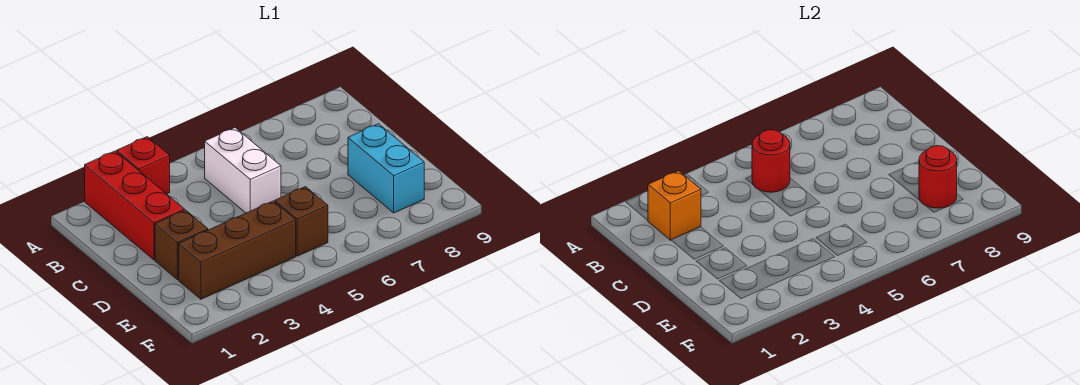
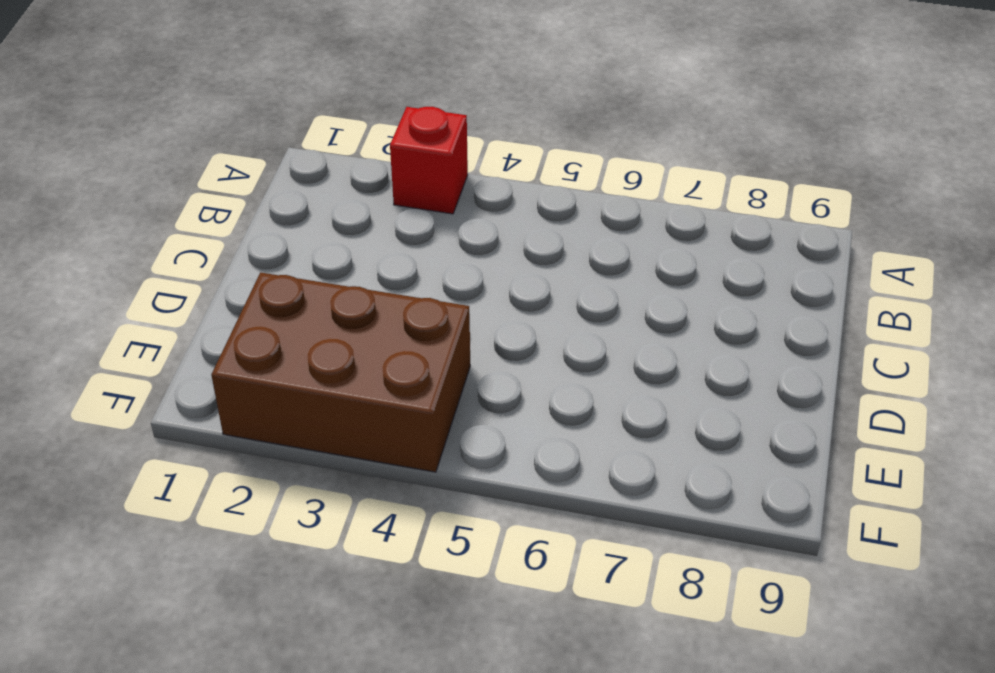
brown 2x3 brick [211,272,470,472] -> brown 1x3 brick [179,201,296,299]
none -> red 1x3 brick [85,151,185,260]
none -> white 1x2 brick [205,128,281,213]

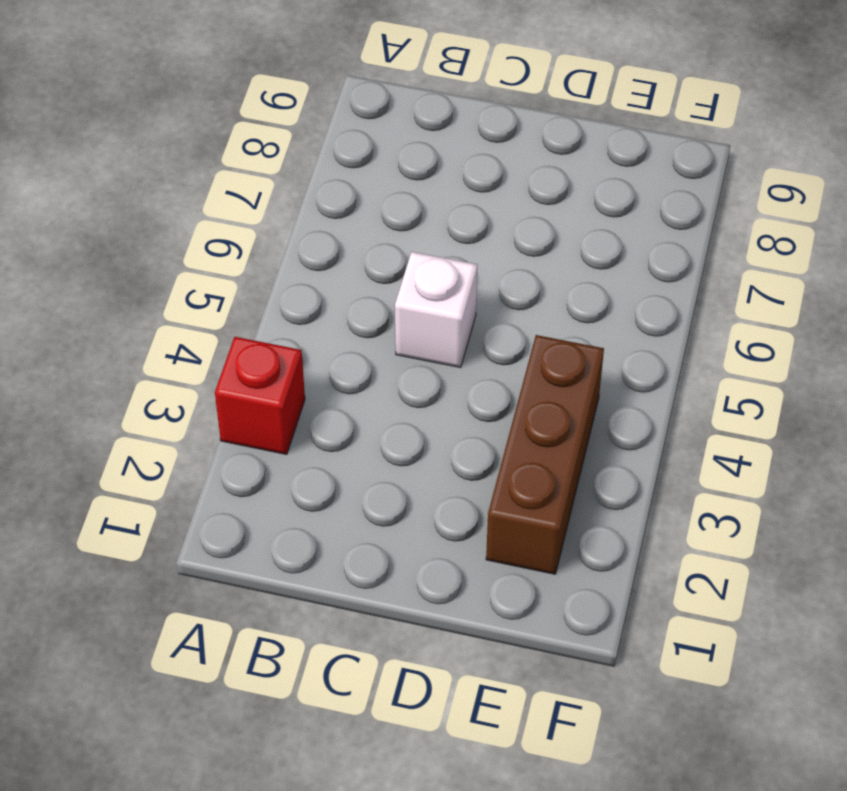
white 1x1 brick [395,252,477,368] -> white 1x2 brick [205,128,281,213]
none -> red 1x3 brick [85,151,185,260]
none -> brown 1x1 brick [155,210,208,280]

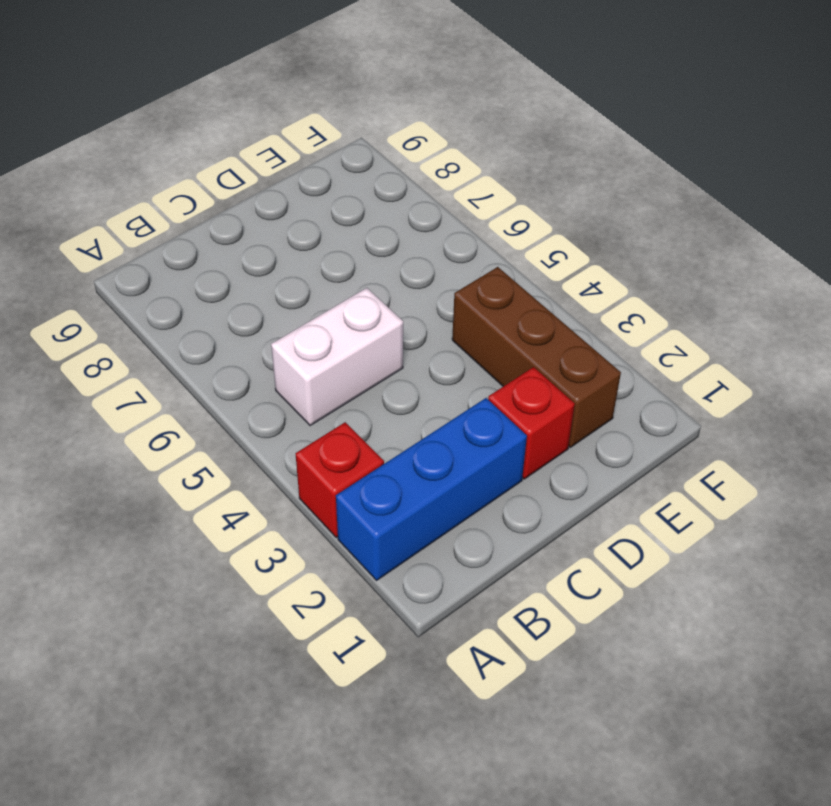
blue 1x3 brick [336,398,527,580] -> red 1x3 brick [85,151,185,260]
red 1x1 brick [488,367,575,479] -> brown 1x1 brick [155,210,208,280]
none -> cyan 1x2 brick [348,124,424,213]
none -> brown 1x1 brick [275,187,328,256]

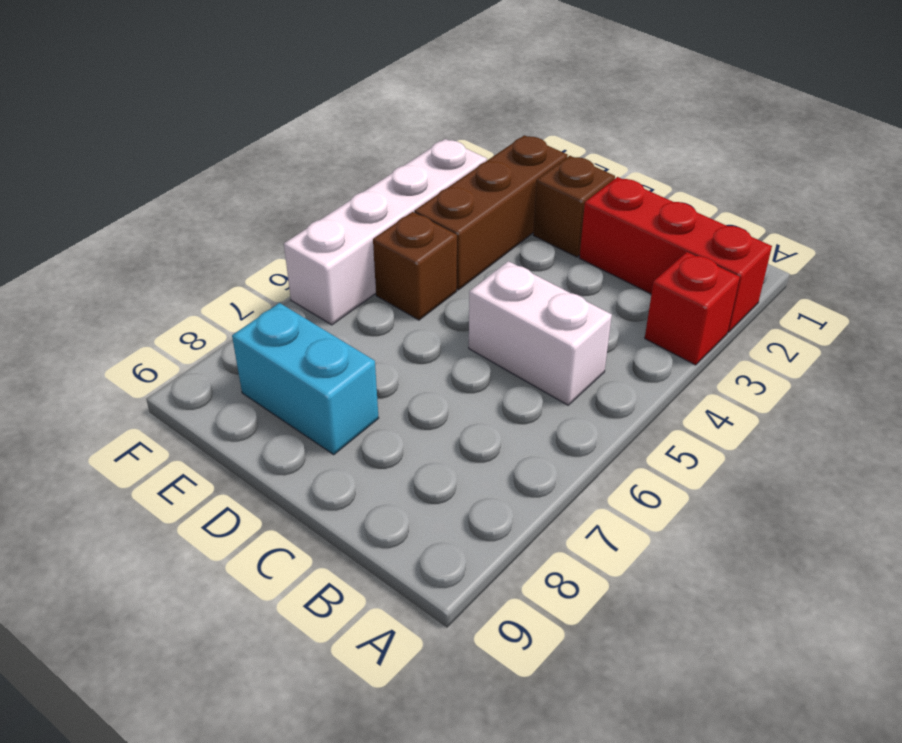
white 1x4 brick [284,139,487,325] -> none
none -> orange 1x1 brick [648,171,701,240]
none -> red 1x1 round brick [752,130,790,192]

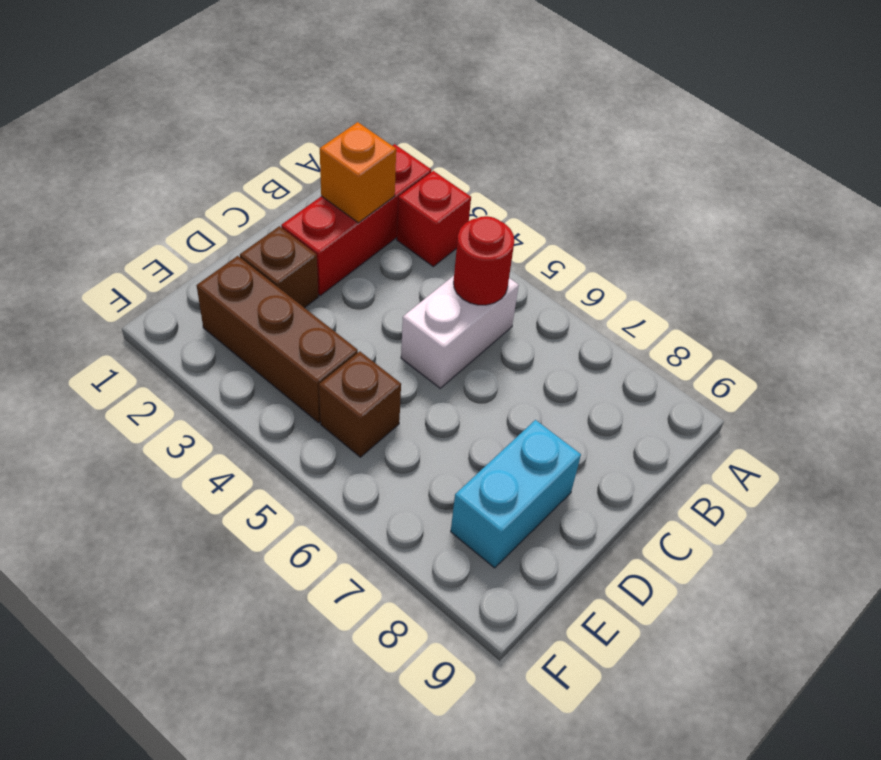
none -> red 1x1 round brick [919,146,957,208]

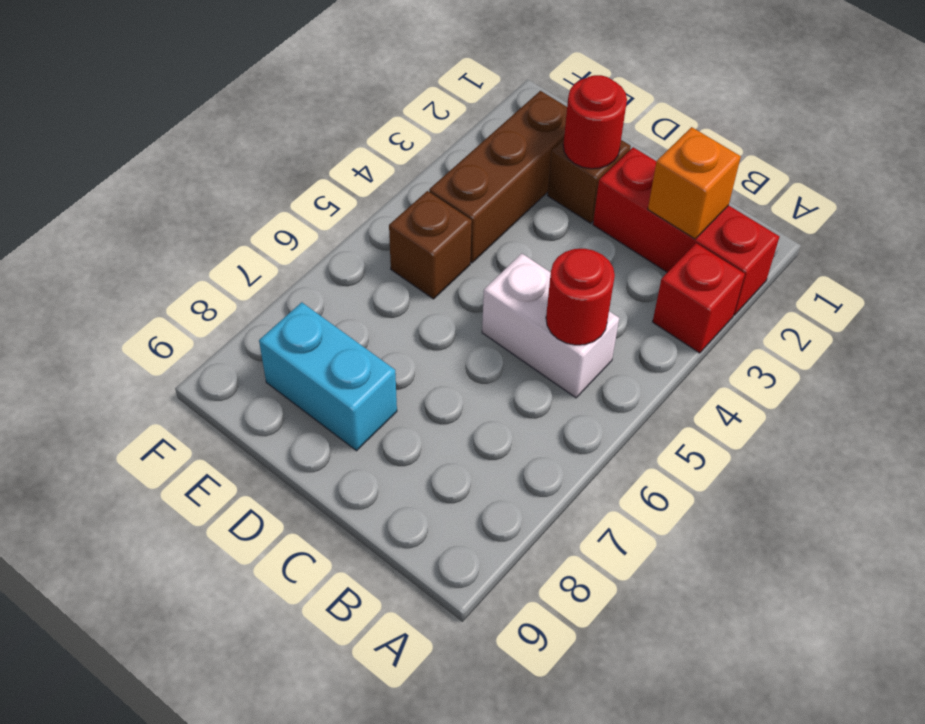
red 1x1 round brick [563,75,627,169] -> red 1x1 round brick moved to [919,146,957,208]

